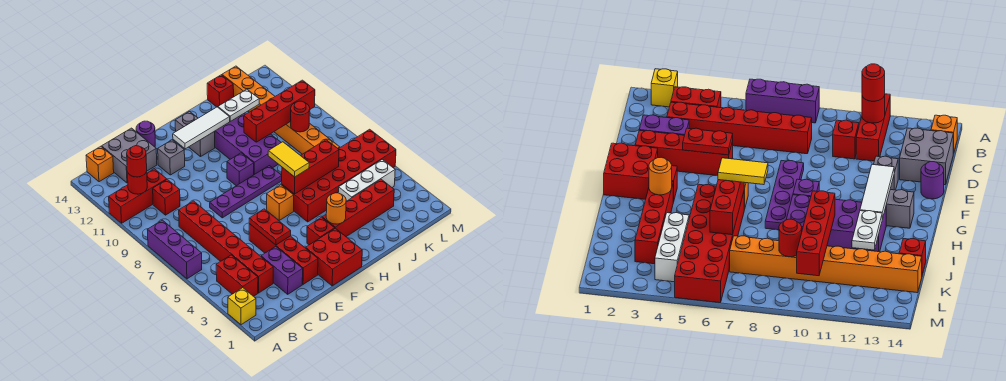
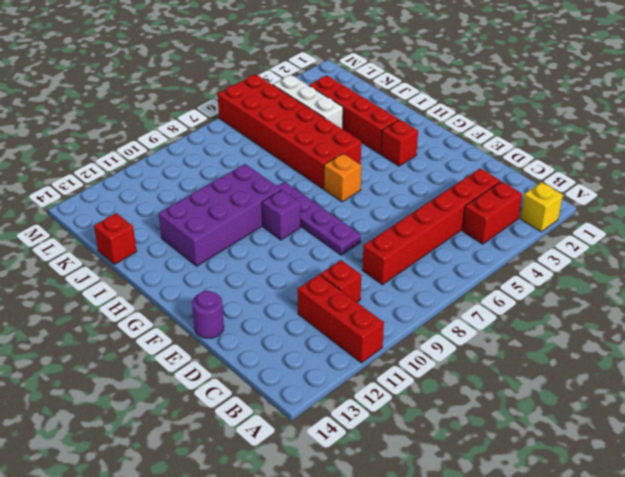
none -> purple 1x3 brick [148,220,202,279]
none -> orange 1x1 brick [86,146,114,182]
none -> grey 2x2 brick [102,128,157,183]
none -> purple 1x2 brick [261,247,303,294]

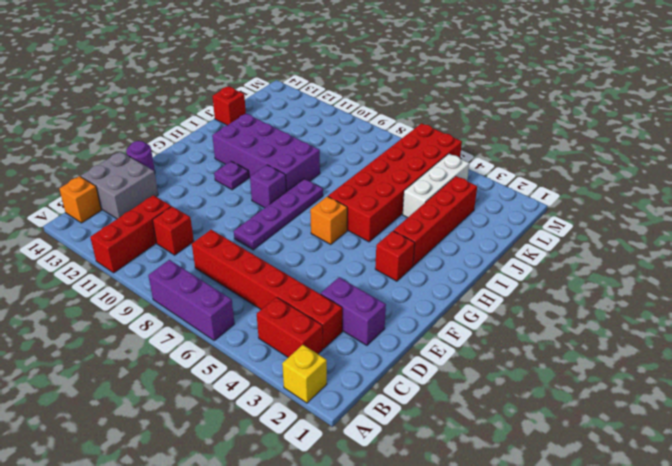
purple 1x1 plate [214,161,249,190] -> none
none -> red 1x4 brick [249,224,318,284]
none -> grey 1x1 brick [158,140,185,175]
none -> red 2x2 brick [306,228,362,286]
none -> grey 1x2 brick [175,111,215,157]

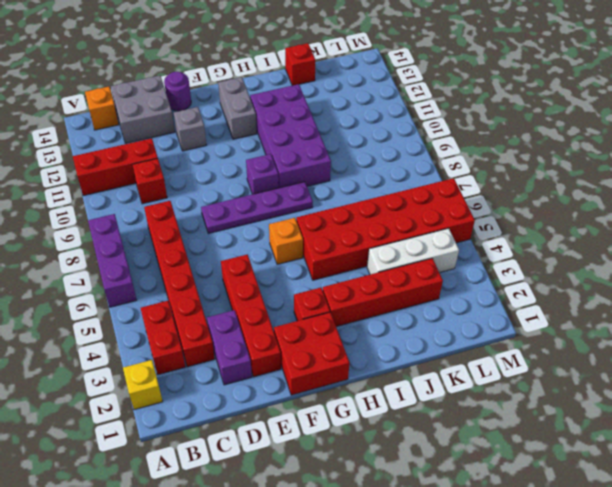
none -> orange 1x8 brick [222,66,340,154]
none -> red 1x1 round brick [127,172,147,194]
none -> red 1x2 plate [249,209,291,245]
none -> white 1x3 tile [173,107,230,149]

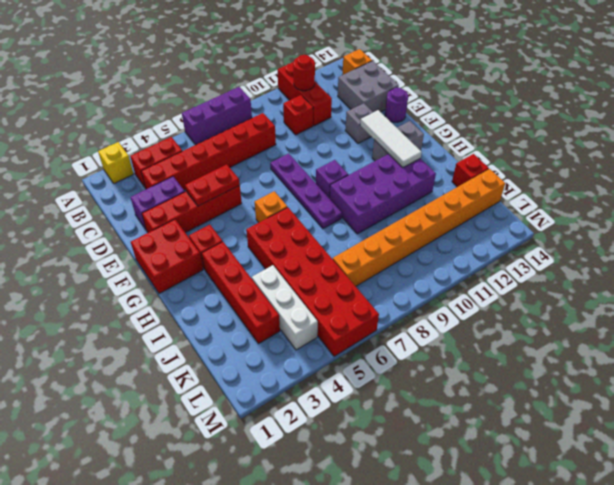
none -> orange 1x1 round brick [326,193,346,224]
none -> red 1x3 brick [282,140,339,194]
none -> red 1x4 brick [244,80,315,142]
none -> white 1x2 plate [218,89,259,121]

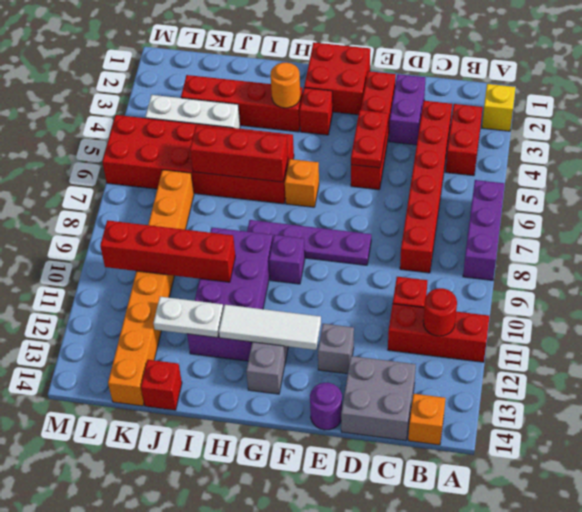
none -> red 1x1 round brick [291,101,310,132]
none -> red 1x1 round brick [127,146,147,177]
none -> yellow 1x2 tile [268,142,309,177]

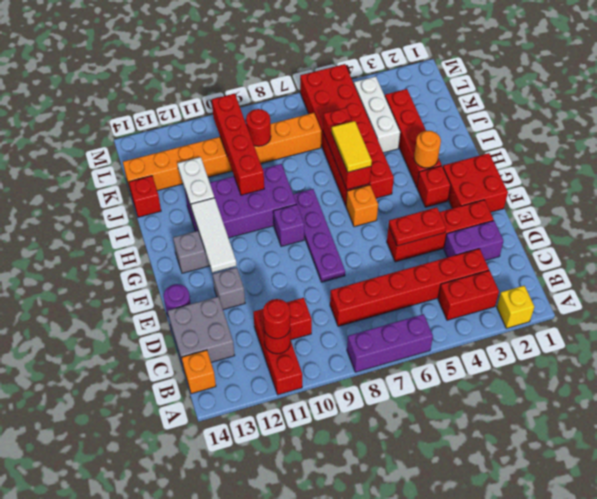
yellow 1x2 tile [332,121,372,172] -> yellow 1x2 tile turned to [268,142,309,177]

